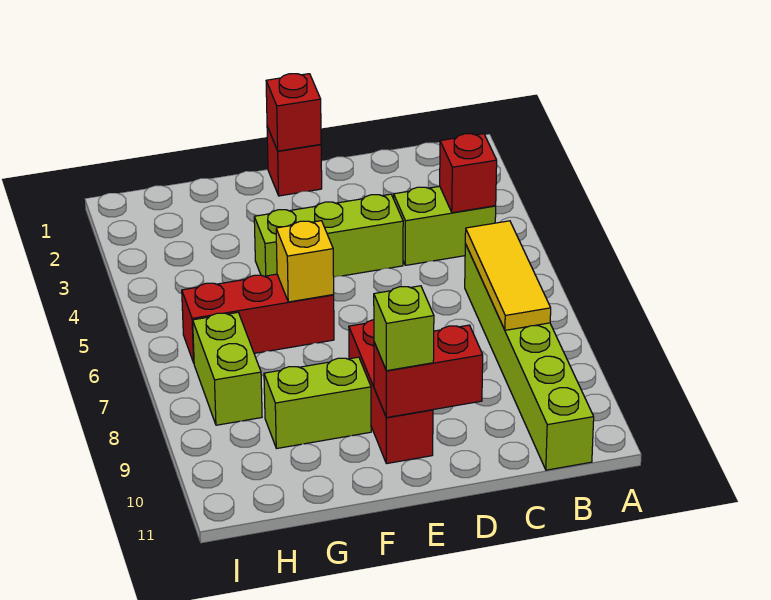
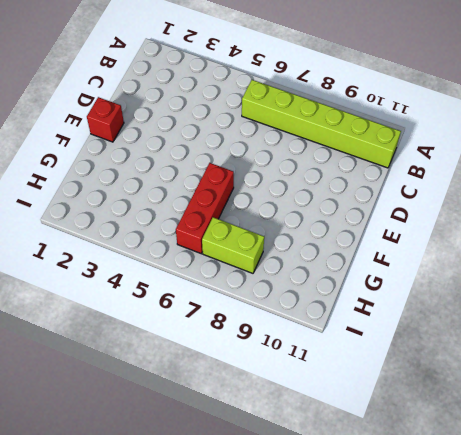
none -> lime 1x2 brick [394,186,496,265]
none -> lime 1x3 brick [254,194,403,277]
none -> red 1x3 brick [349,320,433,464]

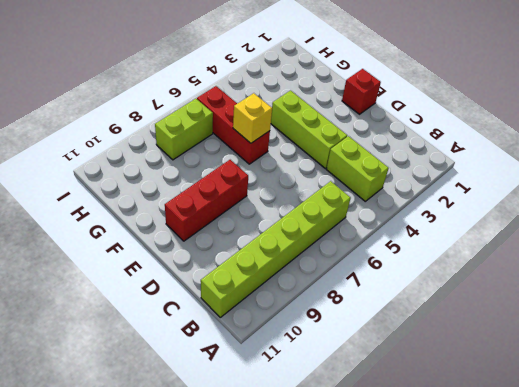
none -> lime 1x2 brick [264,357,371,449]
none -> red 1x1 brick [440,134,497,213]
none -> yellow 1x3 tile [465,221,551,330]

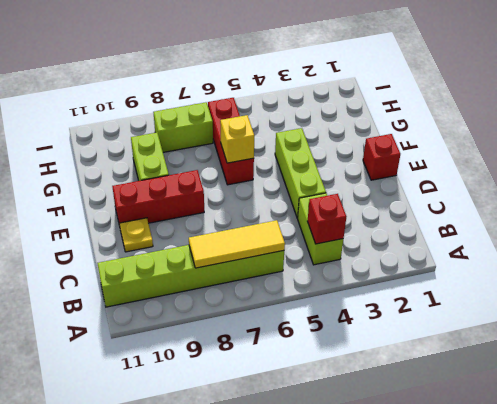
yellow 1x1 plate [119,218,153,252] -> none
none -> red 1x2 brick [374,325,483,418]
none -> red 1x1 brick [266,74,321,151]
none -> lime 1x1 brick [374,286,434,371]

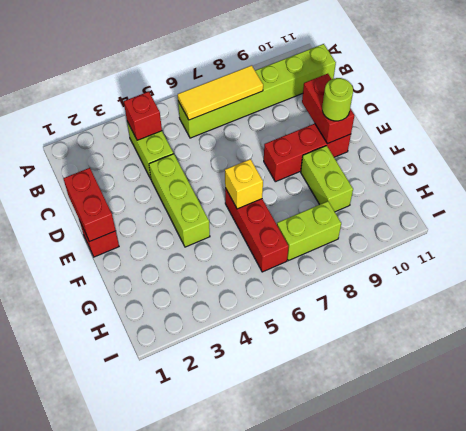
red 1x2 brick [63,168,116,242] -> red 1x1 brick [266,74,321,151]
lime 1x1 round brick [322,78,353,121] -> lime 1x1 brick [374,286,434,371]

